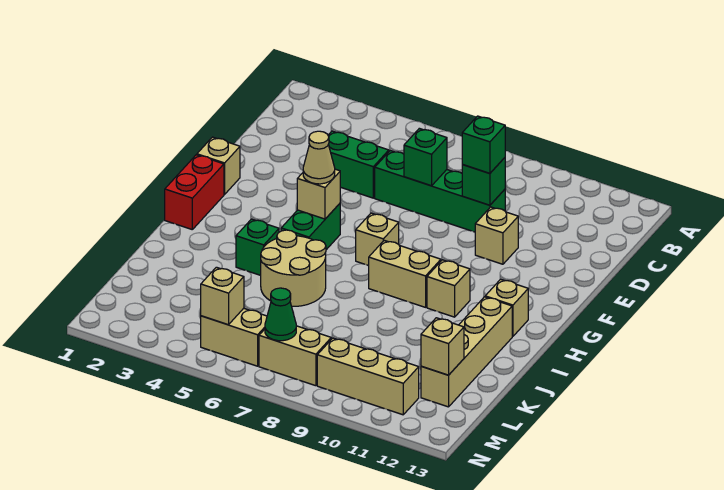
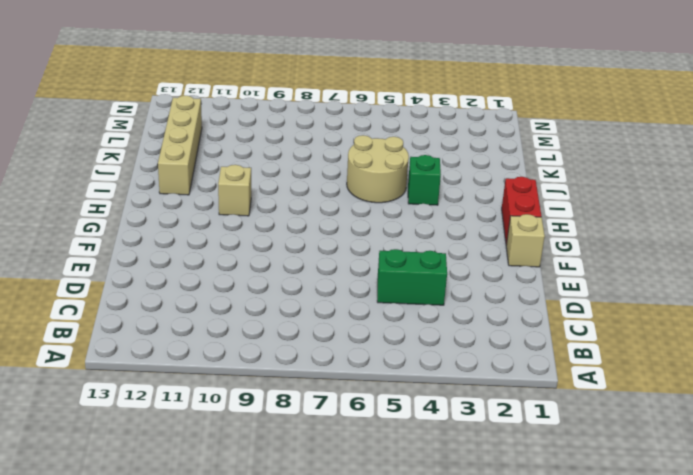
none -> green 1x4 brick [375,151,505,232]
none -> tan 1x1 brick [475,207,518,264]
none -> green 1x2 brick [281,204,340,250]

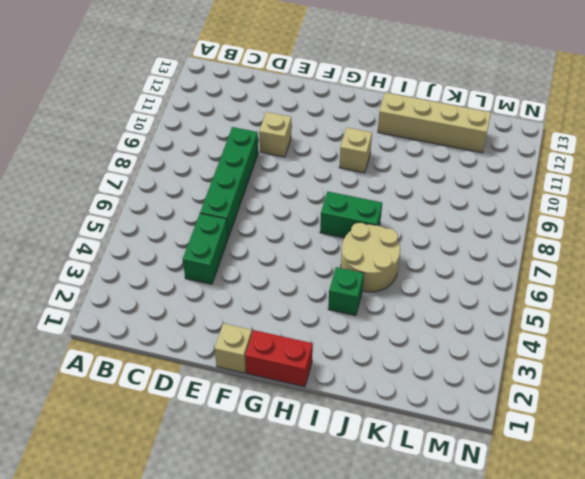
green 1x2 brick [320,191,382,238] -> green 1x2 brick moved to [281,204,340,250]
none -> tan 1x1 brick [356,213,399,266]
none -> tan 1x2 brick [369,240,441,307]
none -> tan 1x1 brick [485,279,528,337]

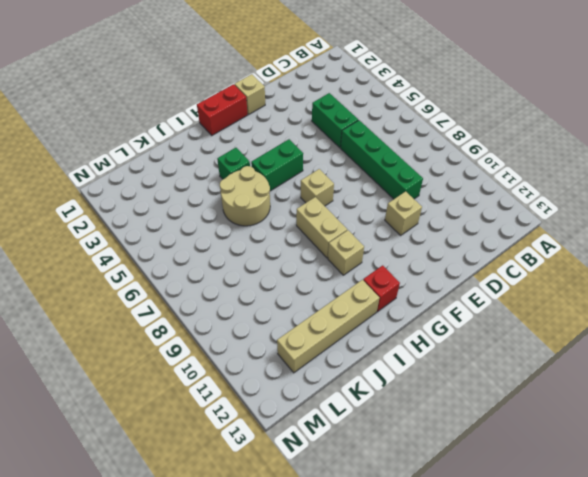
red 1x1 brick [363,265,400,312] -> tan 1x1 brick [485,279,528,337]
none -> tan 1x2 brick [201,308,267,366]
none -> tan 1x2 brick [259,326,331,386]
none -> tan 1x3 brick [317,338,419,415]

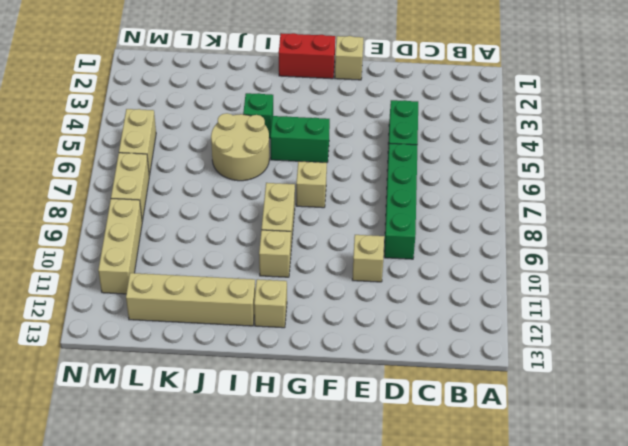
none -> green 1x1 brick [404,128,447,186]
none -> green 1x1 brick [462,158,505,205]
none -> tan 1x1 brick [297,169,340,219]

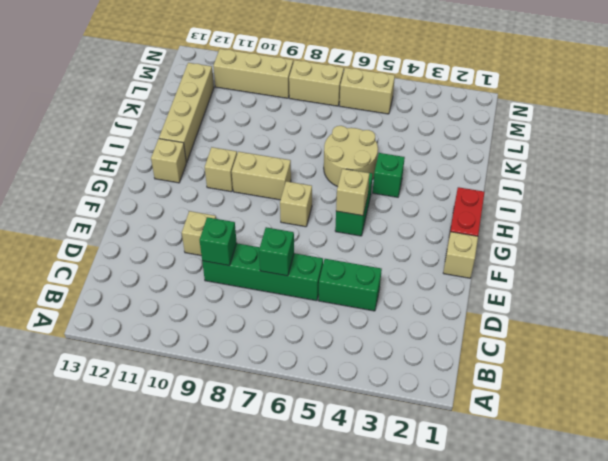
none -> tan 1x1 brick [421,318,464,375]
none -> tan 1x1 brick [201,267,244,325]
none -> green 1x1 cone [265,288,296,341]

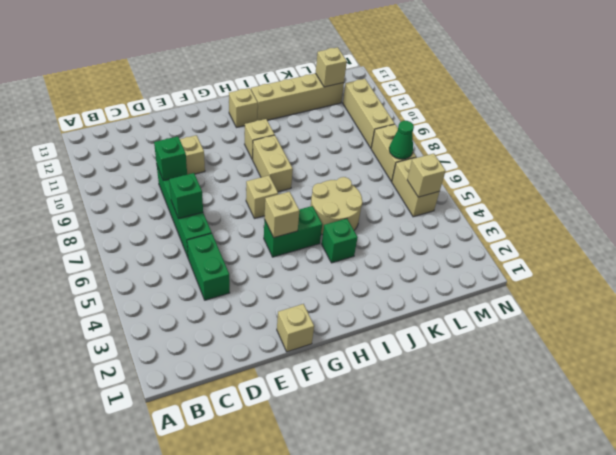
none -> red 1x2 brick [165,155,224,229]
none -> green 1x1 brick [462,116,505,173]
none -> tan 1x1 cone [303,131,335,184]

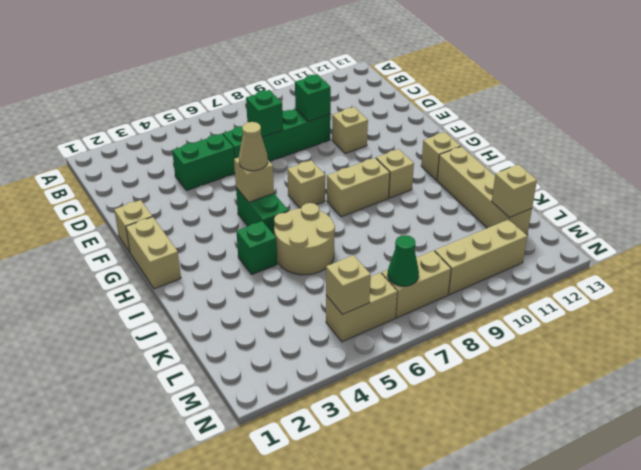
tan 1x2 brick [126,217,181,289] -> red 1x2 brick [165,155,224,229]
none -> green 1x1 brick [462,116,505,173]

